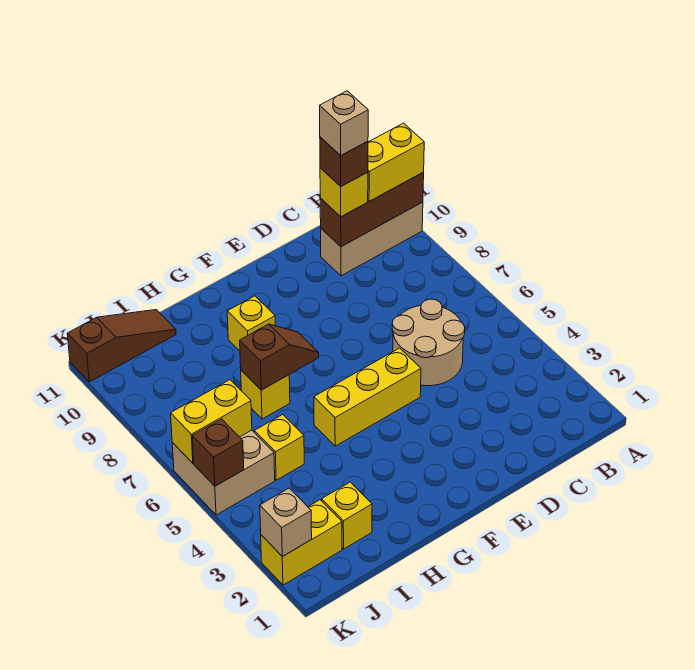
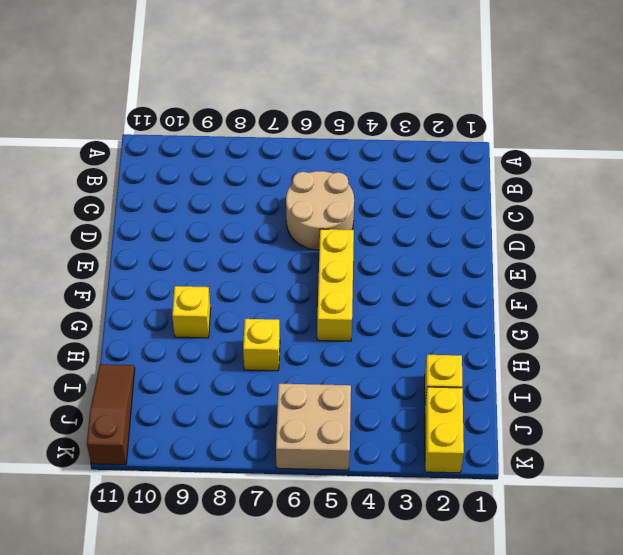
none -> tan 1x3 brick [321,202,423,276]
none -> yellow 1x1 brick [254,415,304,480]
none -> brown 1x3 brick [320,172,424,247]

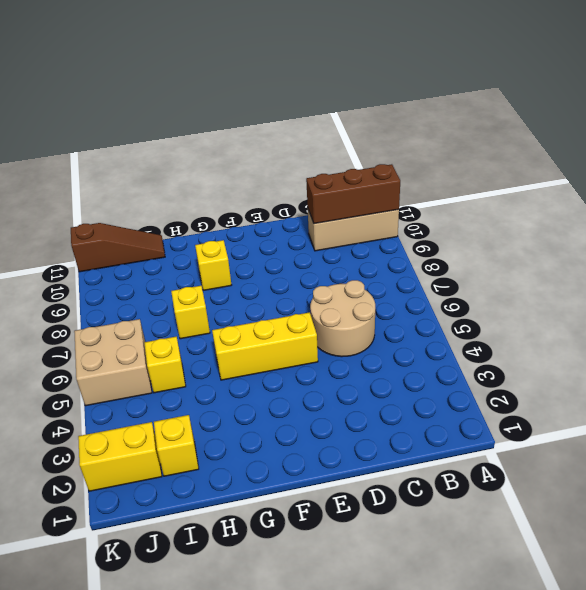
none -> brown 1x2 slope [240,324,319,390]
none -> yellow 1x2 brick [171,380,252,463]
none -> tan 1x1 brick [260,488,312,557]

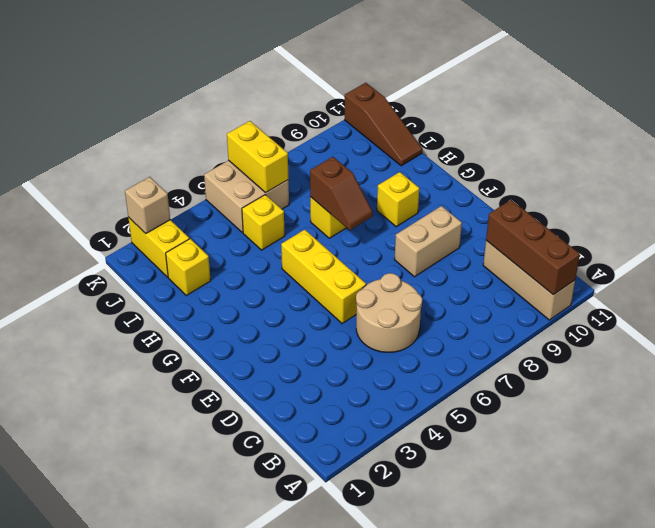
tan 1x2 brick [395,206,462,277] -> none
none -> brown 1x1 brick [192,419,244,486]
none -> yellow 1x2 brick [368,123,424,202]
none -> yellow 1x1 brick [320,168,368,217]

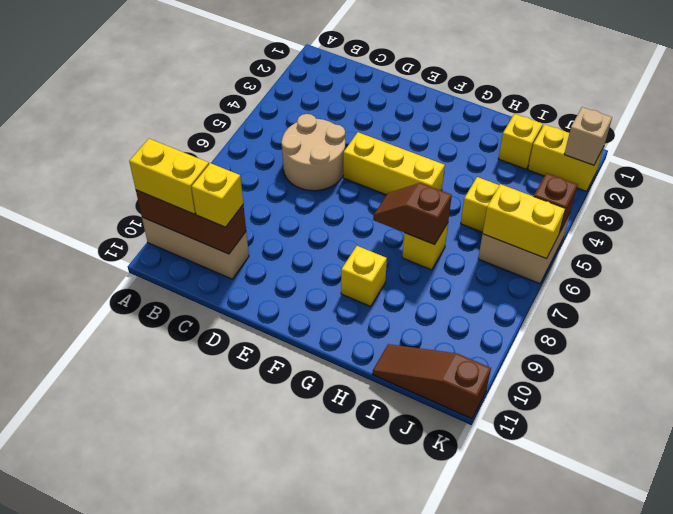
none -> brown 1x1 brick [320,137,368,186]
none -> tan 1x1 brick [320,91,368,155]

